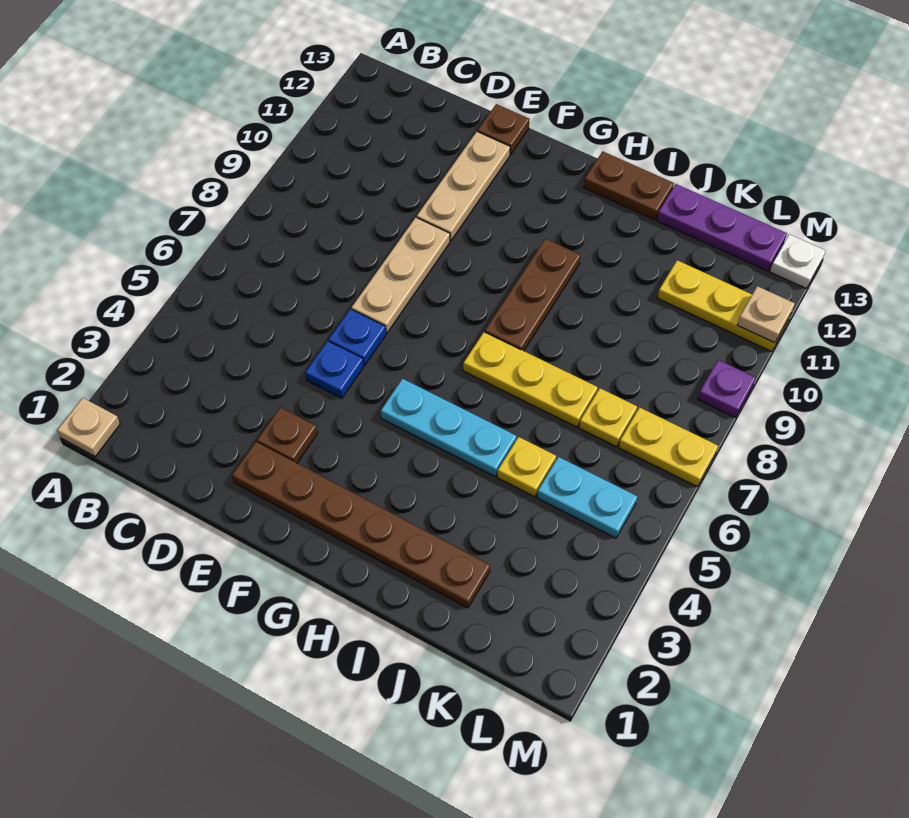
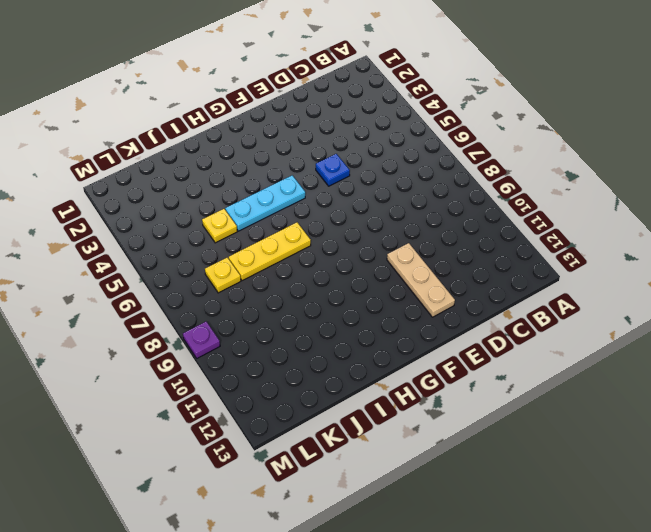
none -> tan 1x1 plate [57,398,120,457]
none -> brown 1x6 plate [232,442,490,608]
none -> brown 1x1 plate [257,407,317,463]

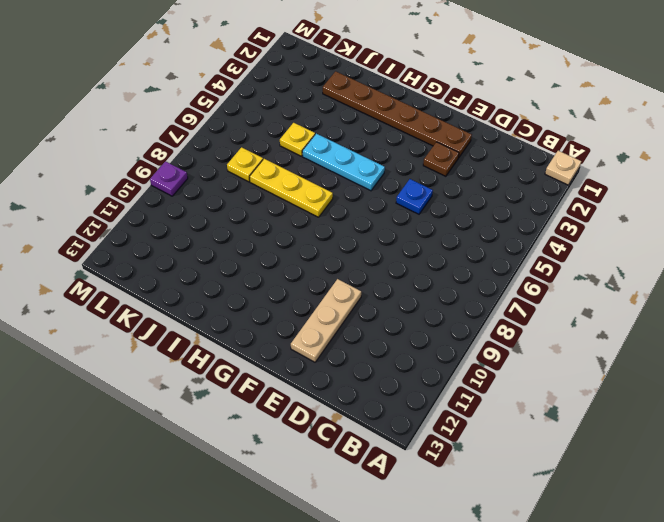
none -> blue 1x1 plate [329,309,386,365]
none -> tan 1x3 plate [351,217,450,333]
none -> brown 1x1 plate [478,104,530,155]

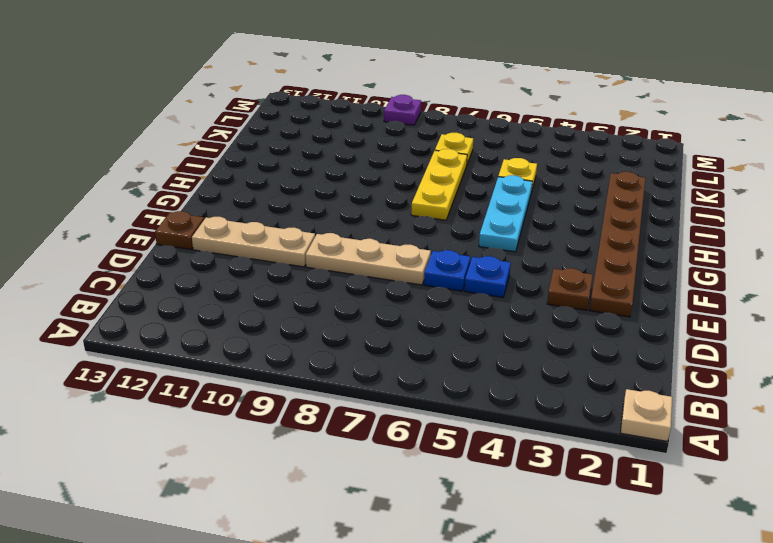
none -> brown 1x3 plate [485,239,581,351]
none -> brown 1x2 plate [584,152,674,220]
none -> purple 1x3 plate [657,184,787,271]

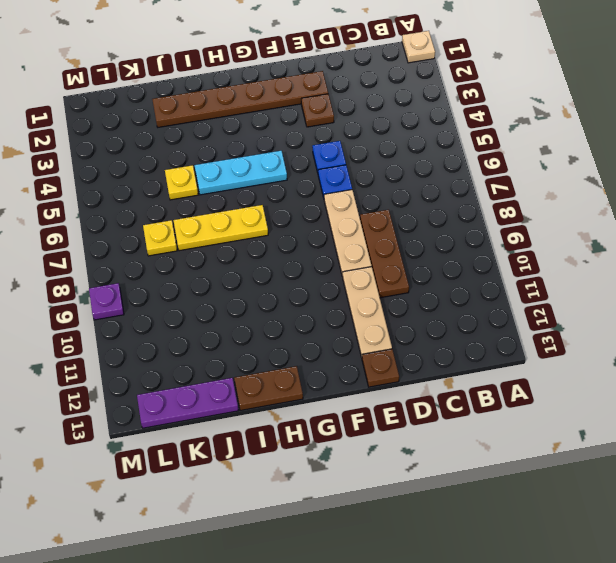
brown 1x3 plate [360,210,409,298] -> brown 1x3 plate moved to [485,239,581,351]
none -> cyan 1x2 plate [537,457,637,538]
none -> yellow 1x3 plate [658,260,791,352]
none -> yellow 1x2 plate [619,407,718,487]

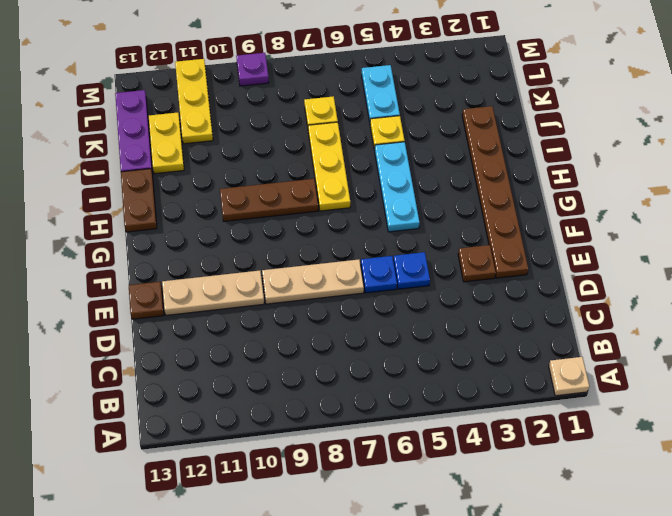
yellow 1x2 plate [149,113,184,174] -> yellow 1x2 plate moved to [619,407,718,487]
none -> white 1x1 plate [770,234,825,288]
none -> tan 1x1 plate [737,286,795,343]

